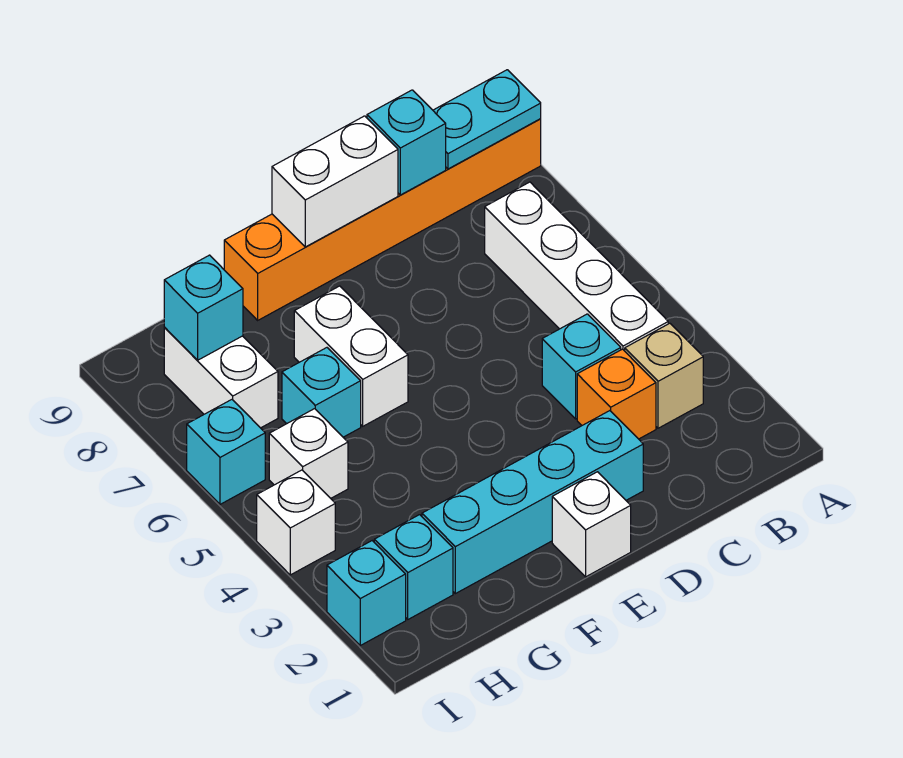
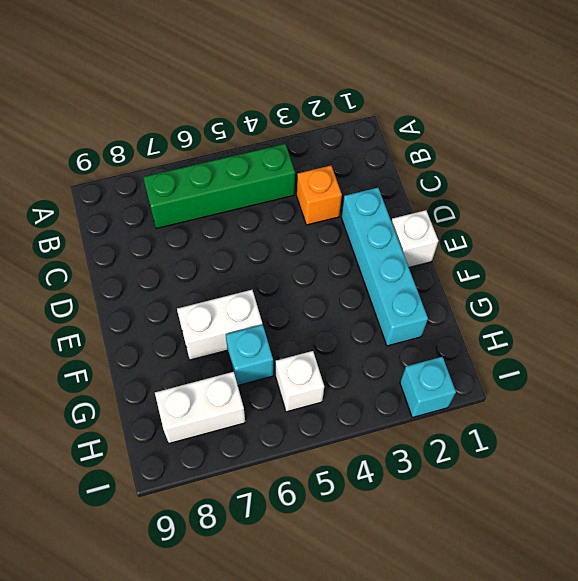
green 1x4 brick [143,144,295,229] -> white 1x4 brick [485,182,668,351]
none -> orange 1x6 brick [224,119,541,320]
none -> tan 1x1 brick [625,323,703,428]
none -> cyan 1x1 brick [542,314,621,419]

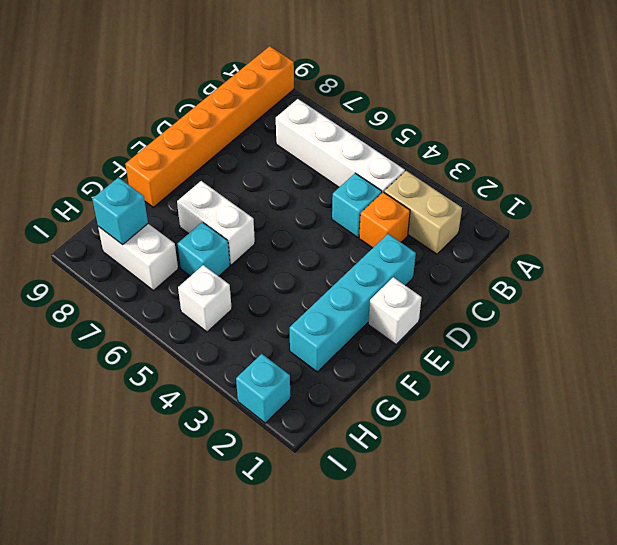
tan 1x2 brick [384,171,462,254] -> tan 1x1 brick [625,323,703,428]
none -> cyan 1x1 brick [374,515,453,619]
none -> white 1x1 brick [257,470,335,575]
none -> cyan 1x1 brick [187,400,265,504]

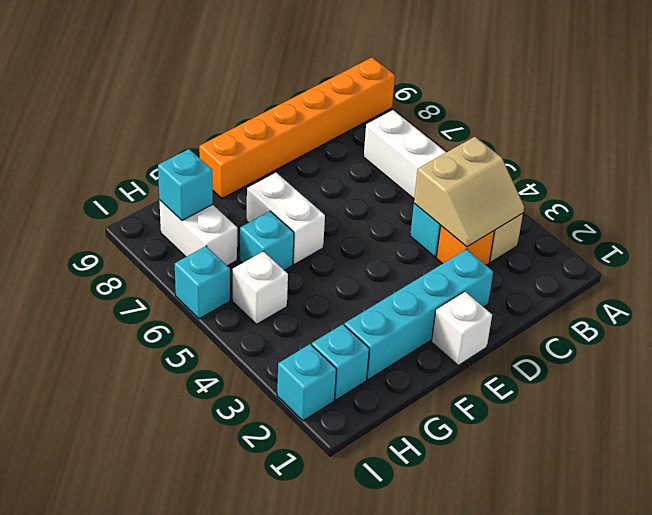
tan 2x2 slope [414,137,524,247] -> none
none -> white 1x1 brick [257,470,335,575]
none -> cyan 1x2 plate [433,70,541,169]
none -> cyan 1x1 brick [367,90,446,195]

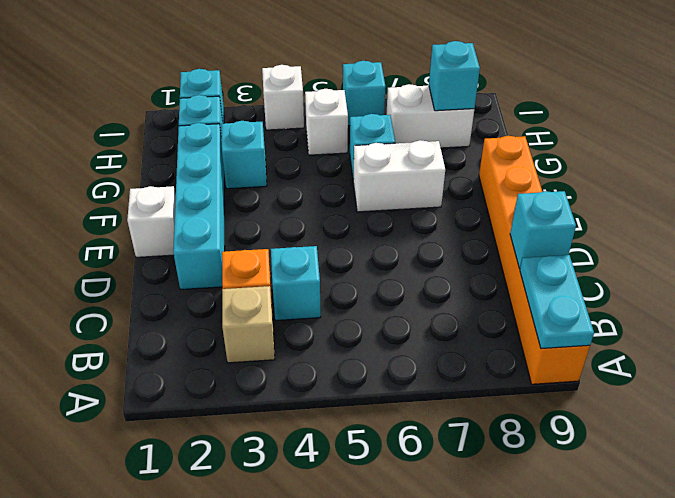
cyan 1x1 brick [222,121,267,189] -> none
none -> white 1x4 brick [485,182,668,351]
none -> white 1x2 brick [272,116,398,247]

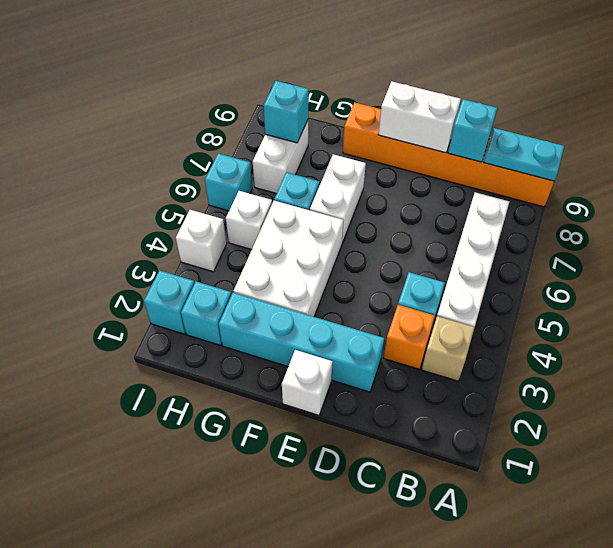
white 2x3 brick [234,201,344,317] -> none

